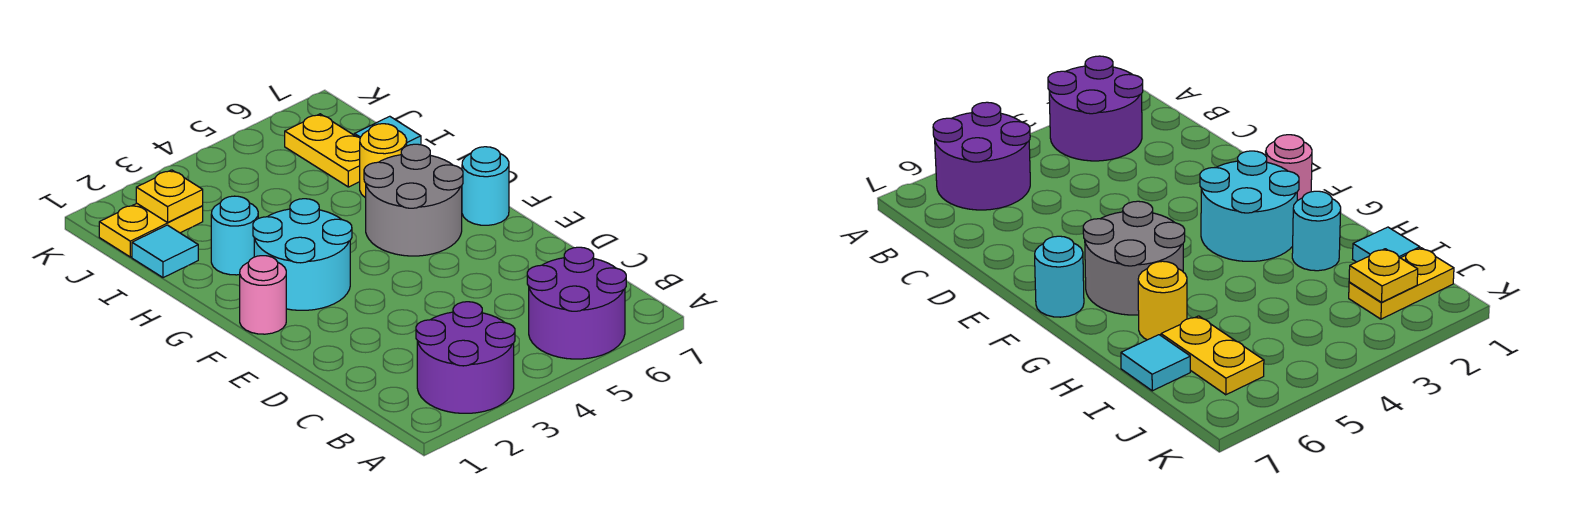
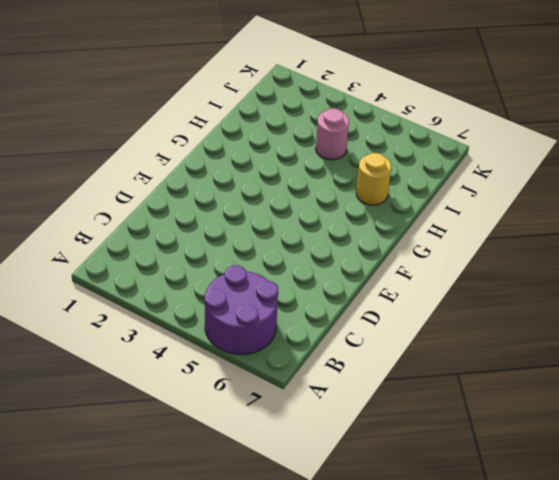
pink 1x1 round brick [316,108,349,160] -> pink 1x1 round brick moved to [240,256,286,334]
none -> purple 2x2 round brick [416,302,515,413]
none -> cyan 2x2 round brick [253,199,352,310]
none -> grey 2x2 round brick [364,144,463,256]

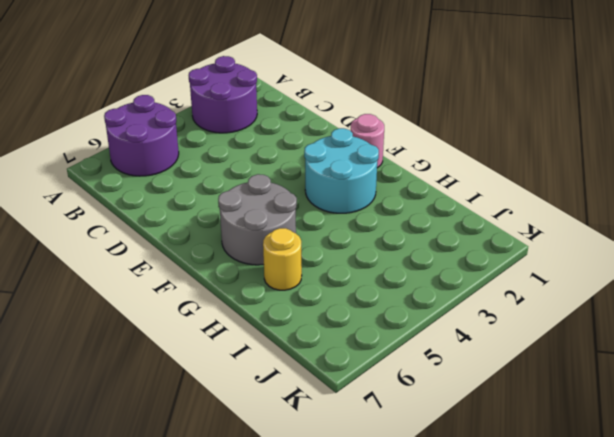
none -> cyan 1x1 round brick [462,147,509,225]
none -> cyan 1x1 round brick [211,196,258,275]
none -> cyan 1x1 tile [132,225,198,278]

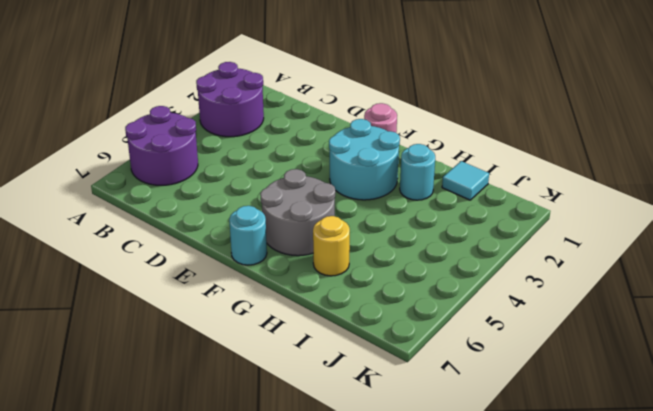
none -> yellow 1x2 plate [285,114,360,187]
none -> cyan 1x1 tile [354,116,421,146]
none -> yellow 1x2 plate [99,204,203,257]

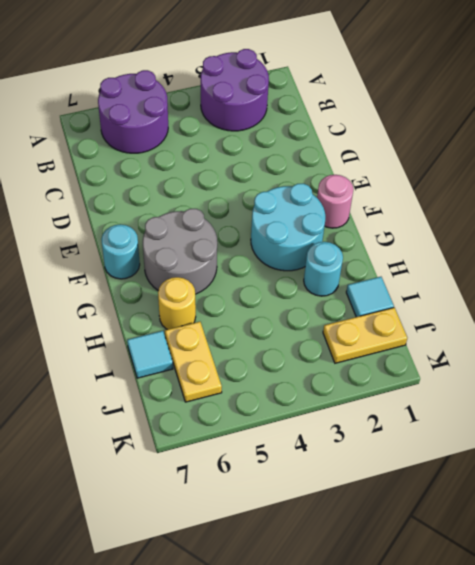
none -> yellow 1x1 plate [136,170,203,222]

